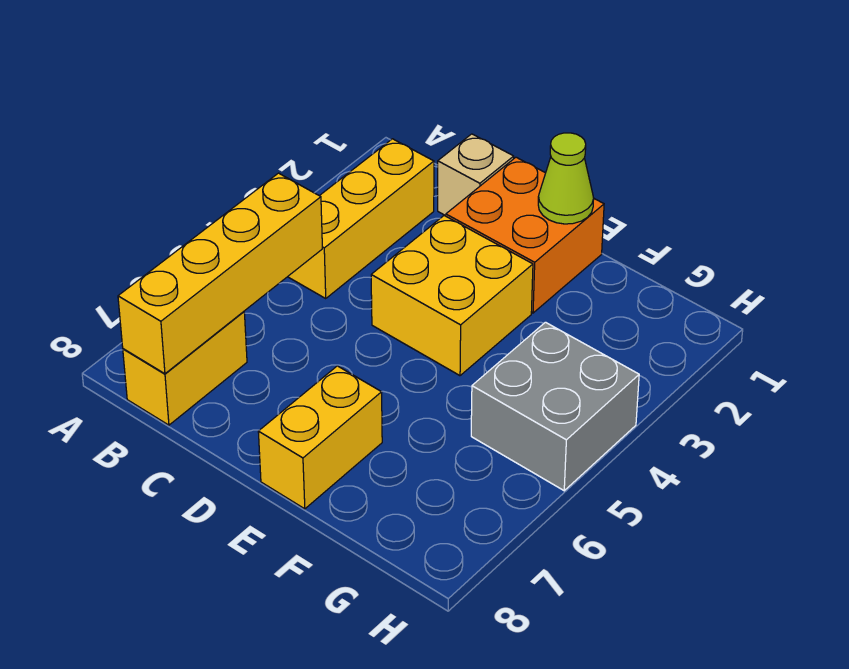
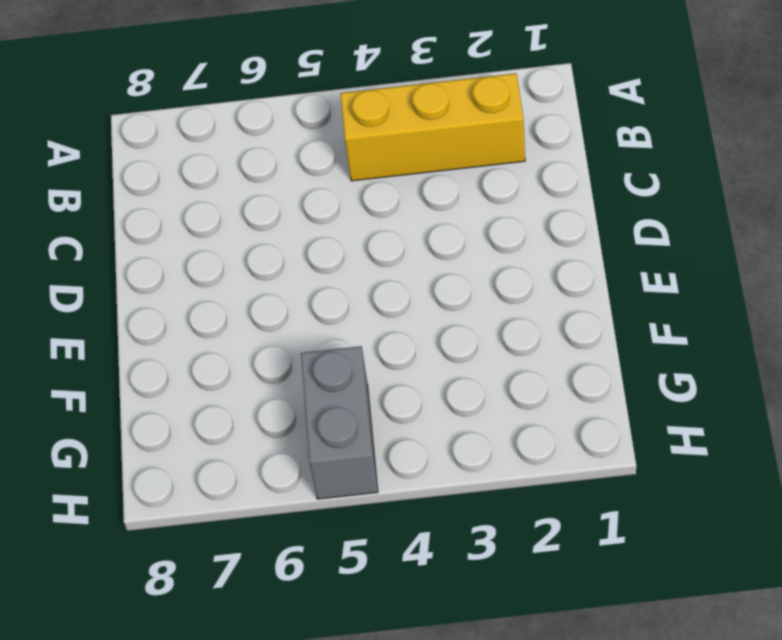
grey 1x2 brick [301,346,378,499] -> grey 2x2 brick [471,322,639,491]
none -> yellow 1x2 brick [123,312,247,425]
none -> tan 1x1 brick [438,134,514,216]

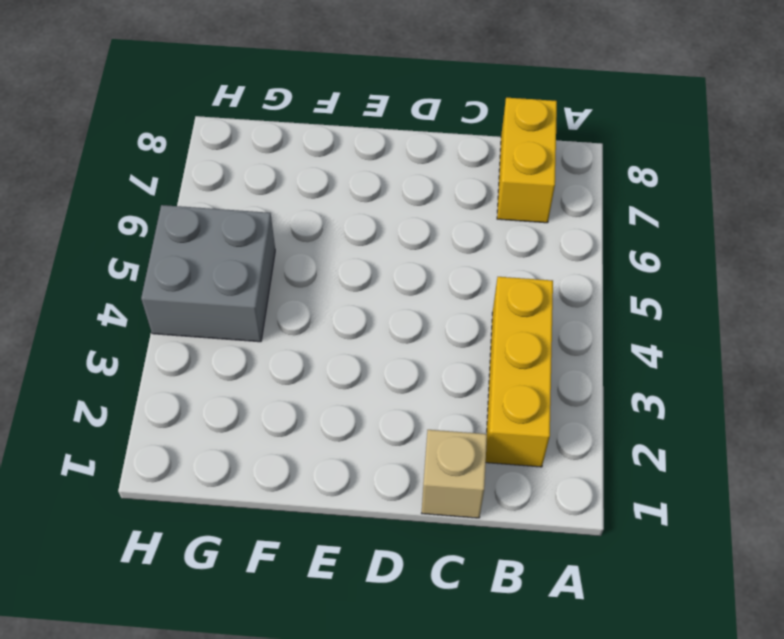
none -> orange 2x2 brick [446,157,604,313]
none -> yellow 2x2 brick [371,216,533,376]

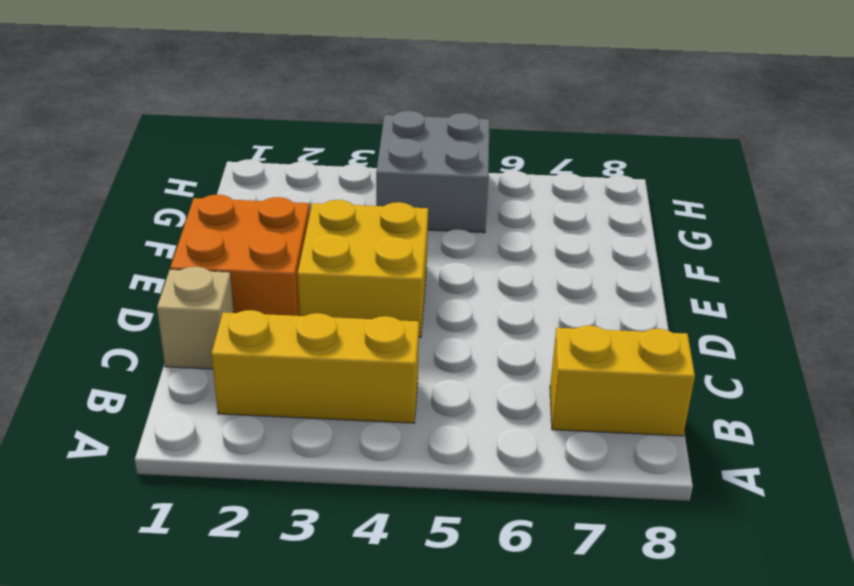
none -> yellow 1x2 brick [258,366,382,509]
none -> yellow 1x4 brick [118,173,322,374]

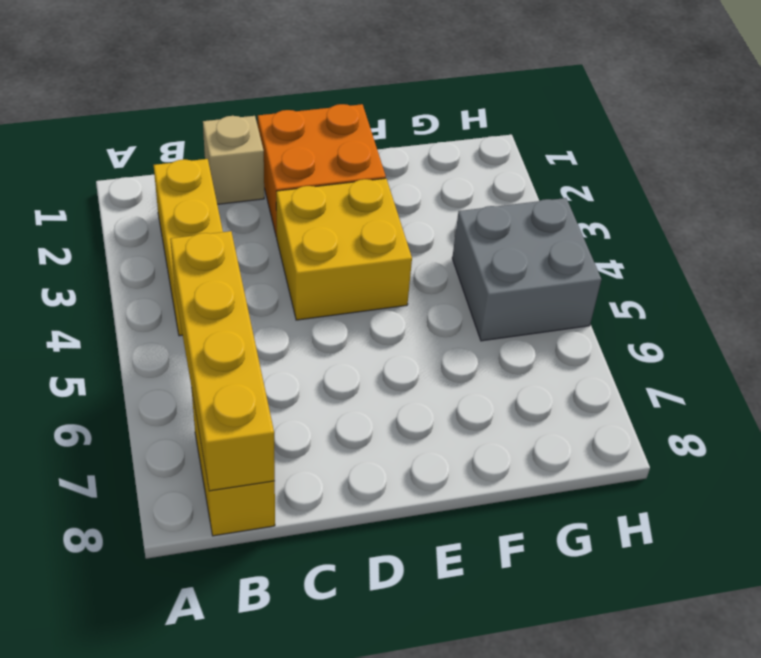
none -> yellow 1x2 brick [258,366,382,509]
none -> lime 1x1 cone [538,133,594,224]

